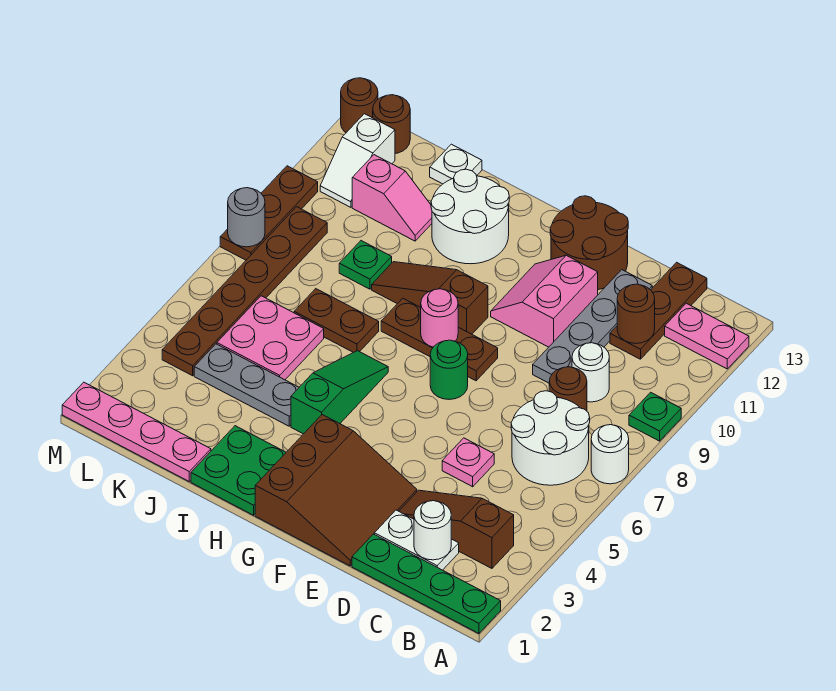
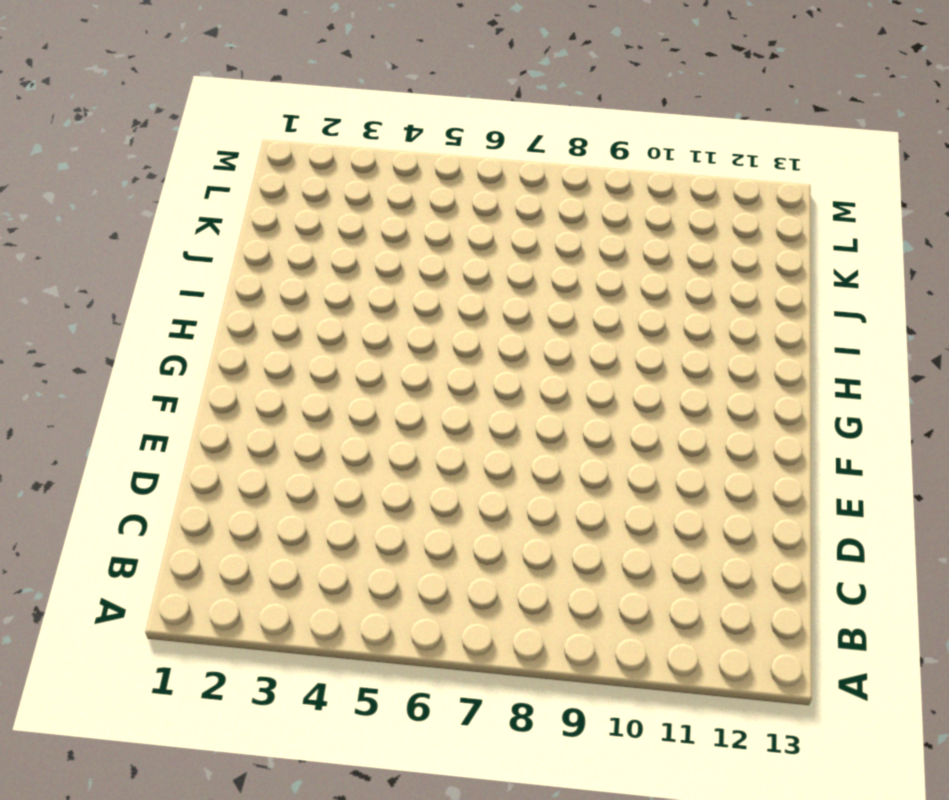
none -> green 1x4 plate [352,534,501,633]
none -> white 1x1 round brick [591,425,629,484]
none -> green 1x1 plate [629,392,681,441]
none -> pink 1x2 plate [665,303,749,369]

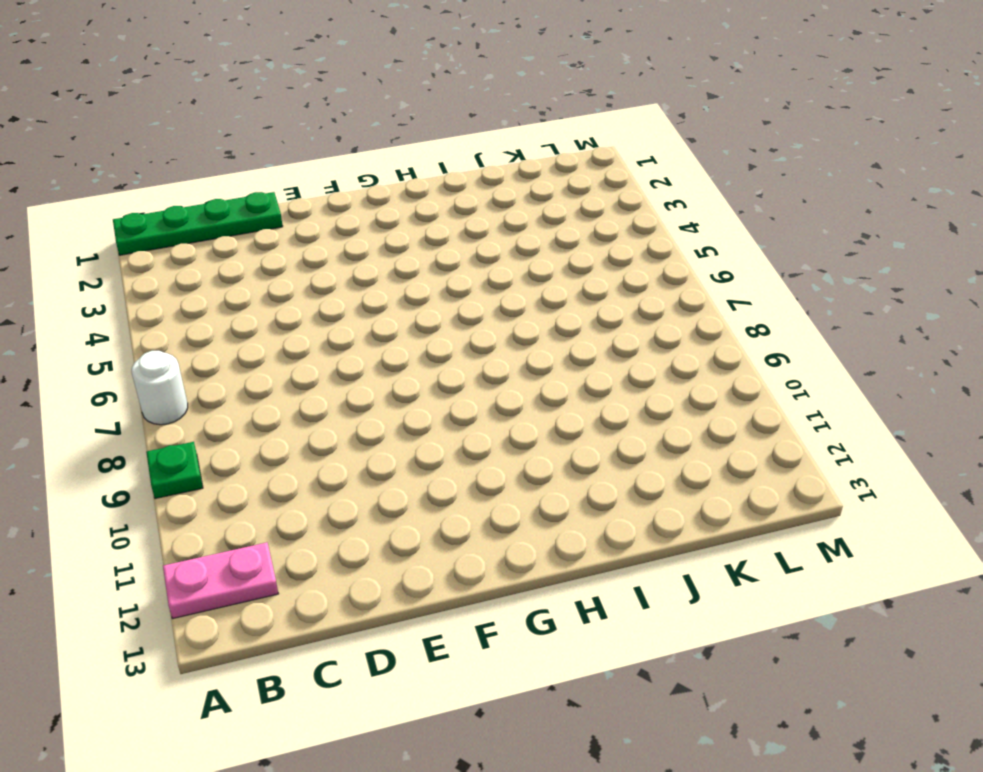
none -> brown 1x3 slope [399,490,514,568]
none -> white 2x2 round brick [511,391,590,485]
none -> white 1x2 plate [374,510,459,570]
none -> brown 1x1 round brick [549,367,587,411]

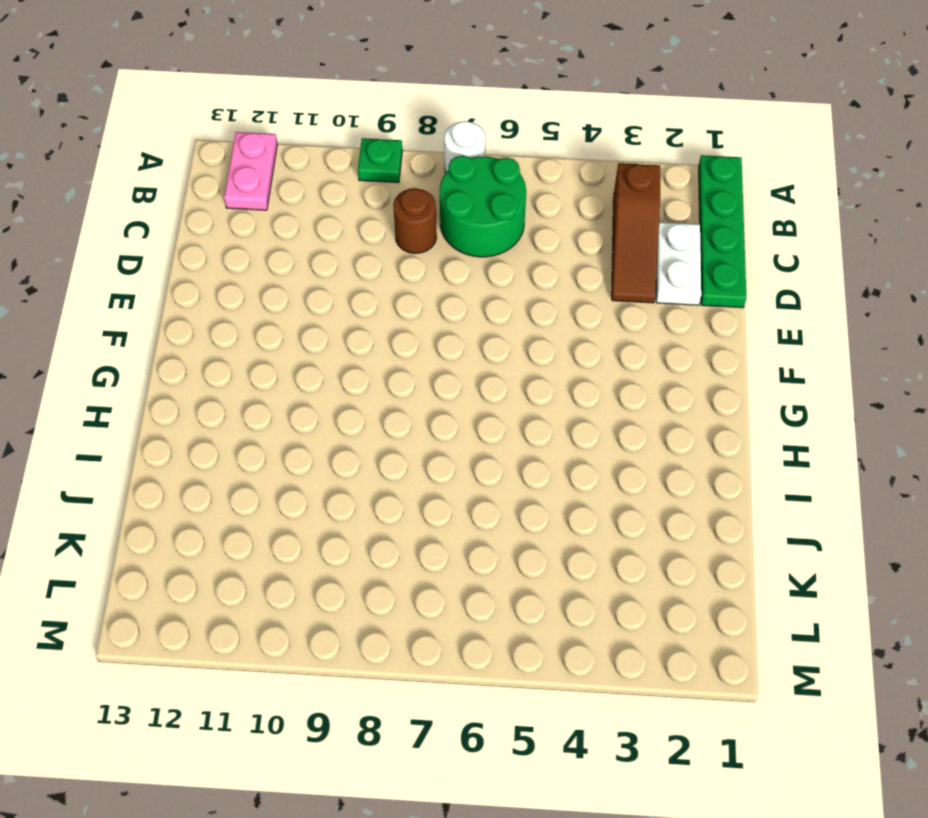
green 2x2 round brick [440,156,526,257] -> white 2x2 round brick [511,391,590,485]
none -> white 1x1 round brick [572,343,609,402]
none -> brown 1x3 plate [610,262,707,359]
none -> pink 1x1 plate [442,438,494,487]
none -> grey 1x4 plate [533,270,652,383]

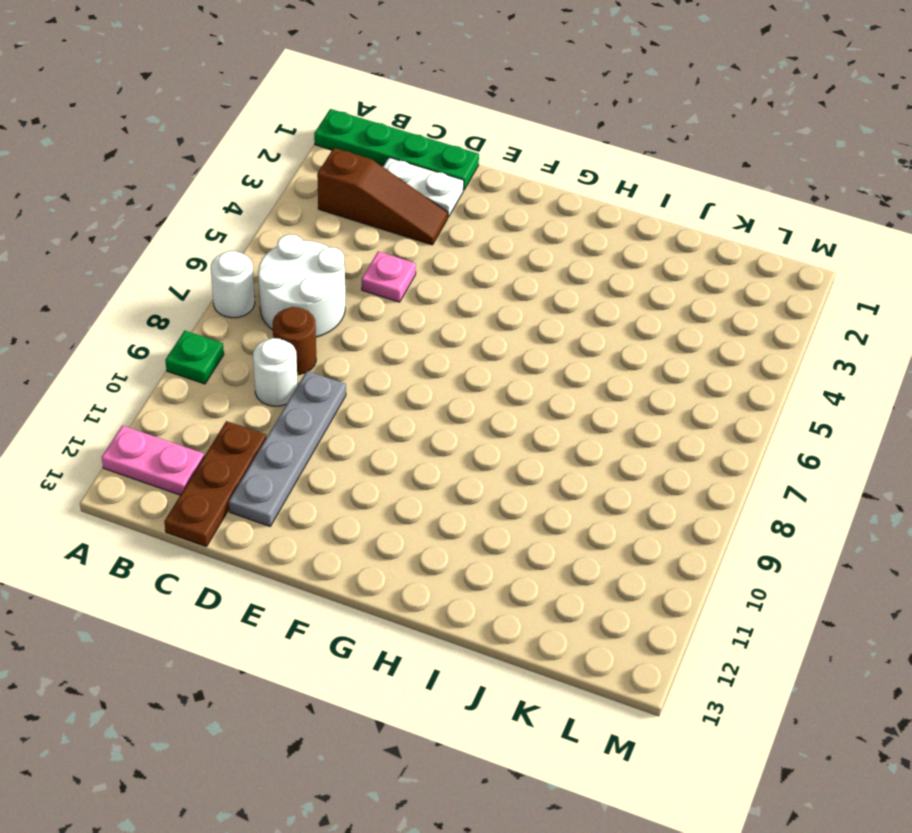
none -> brown 3x3 slope [255,415,417,566]
none -> pink 2x2 slope [491,255,598,347]
none -> brown 2x2 round brick [550,196,628,290]
none -> green 1x1 round brick [430,340,468,400]

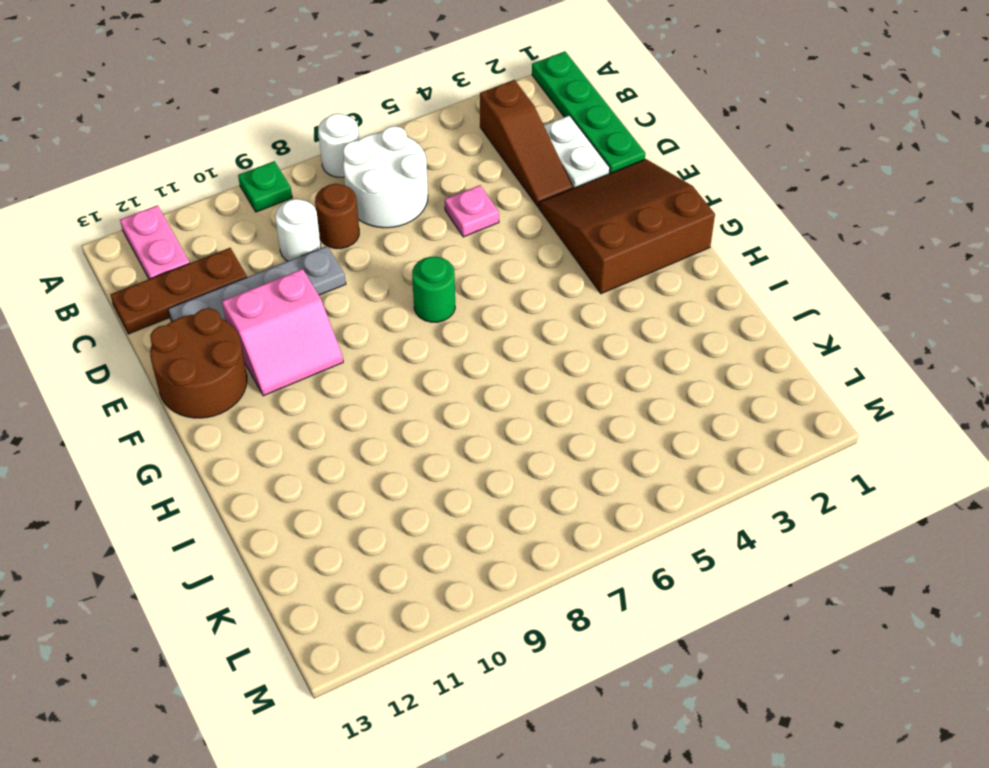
none -> brown 1x3 plate [381,298,498,381]
none -> brown 1x3 slope [372,262,488,334]
none -> green 2x2 plate [191,426,286,515]
none -> green 1x3 slope [291,351,388,434]

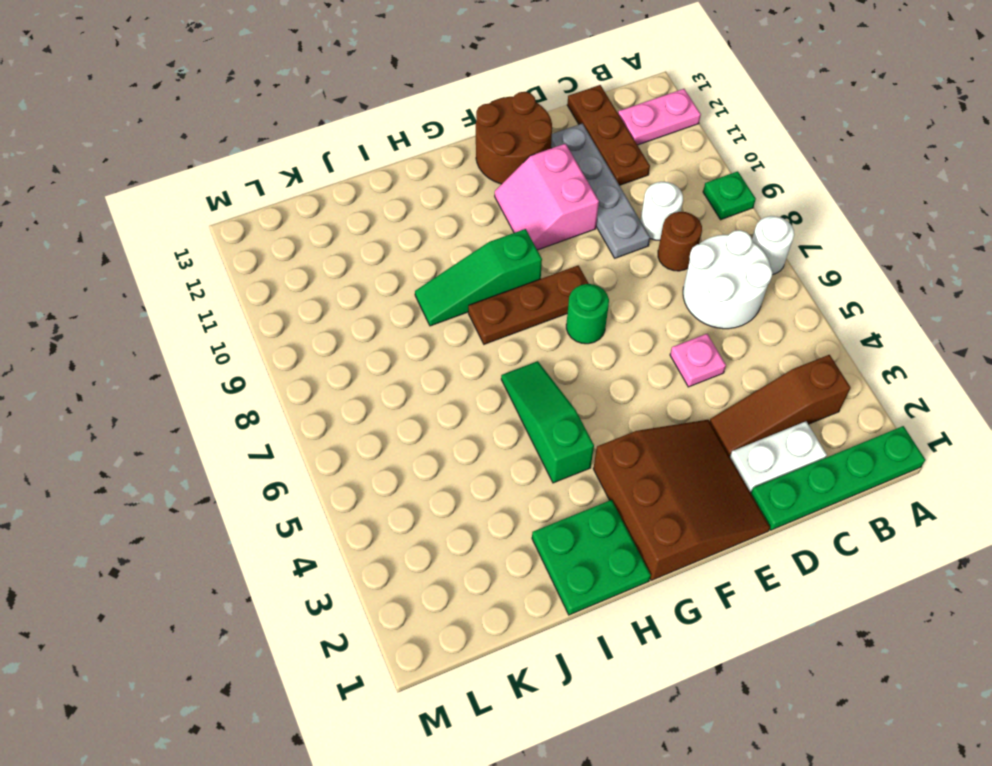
green 1x3 slope [415,229,542,326] -> brown 1x3 slope [372,262,488,334]
none -> white 2x2 round brick [431,169,509,264]
none -> grey 1x3 plate [194,344,299,426]
none -> brown 1x2 plate [294,289,379,353]
none -> pink 1x4 plate [62,382,211,481]

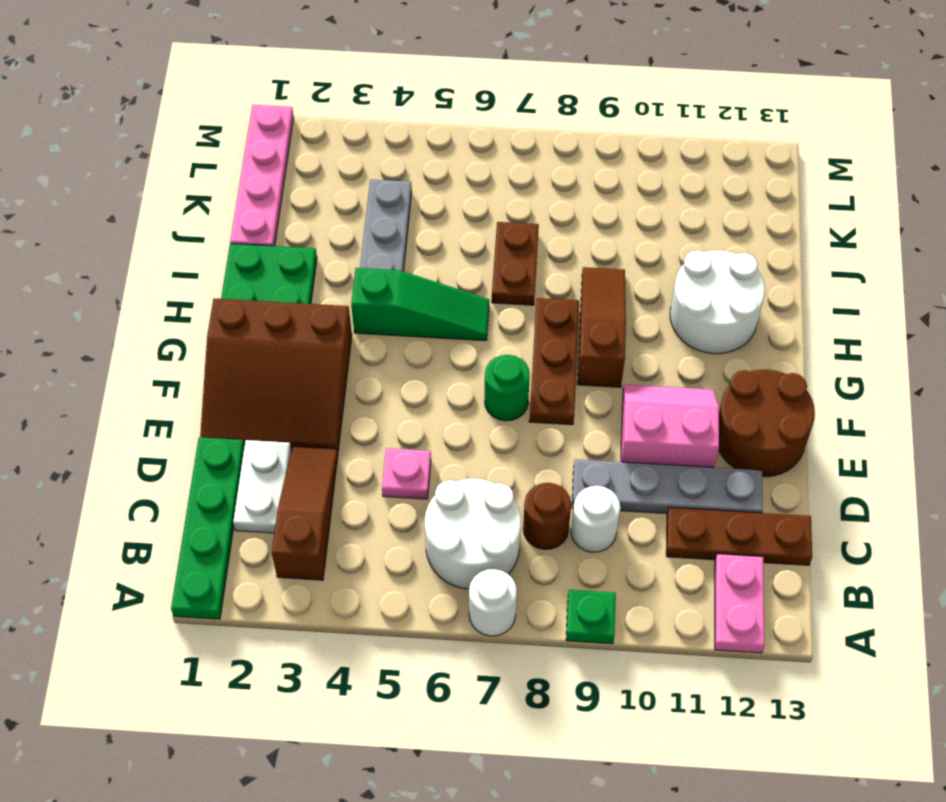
none -> pink 2x2 plate [217,296,324,380]
none -> green 1x1 plate [339,241,392,289]
none -> pink 1x2 slope [352,155,432,241]
none -> white 1x1 plate [430,144,482,184]

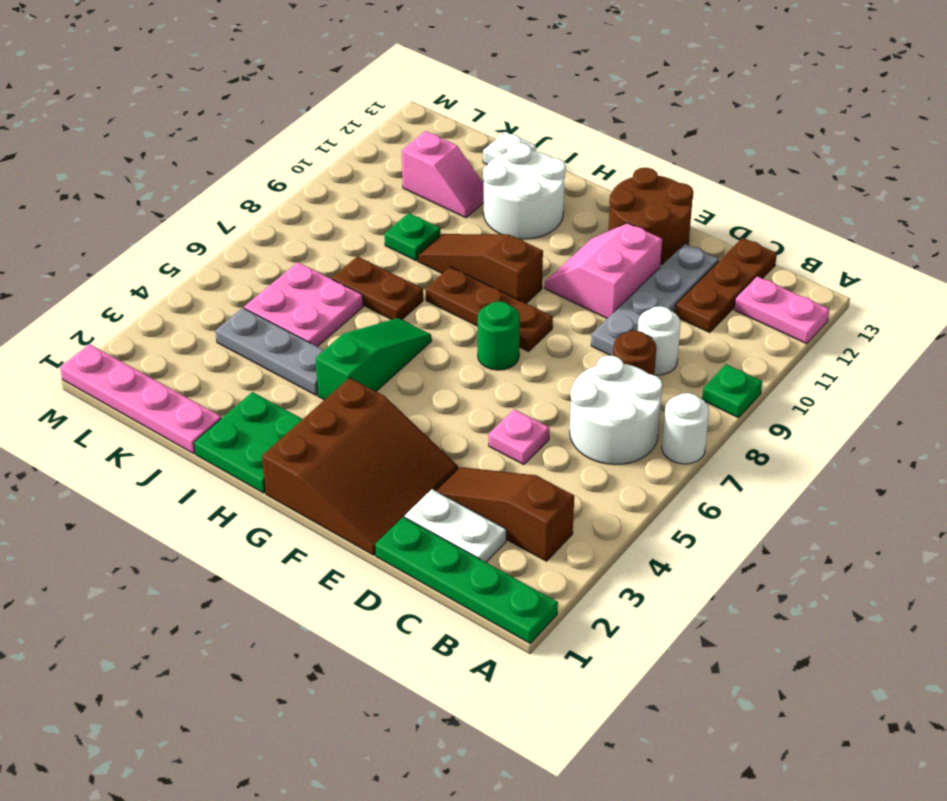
none -> brown 1x6 plate [162,207,327,376]
none -> white 1x2 slope [320,114,395,207]
none -> brown 1x1 round brick [373,95,410,154]
none -> brown 1x3 plate [220,166,318,260]

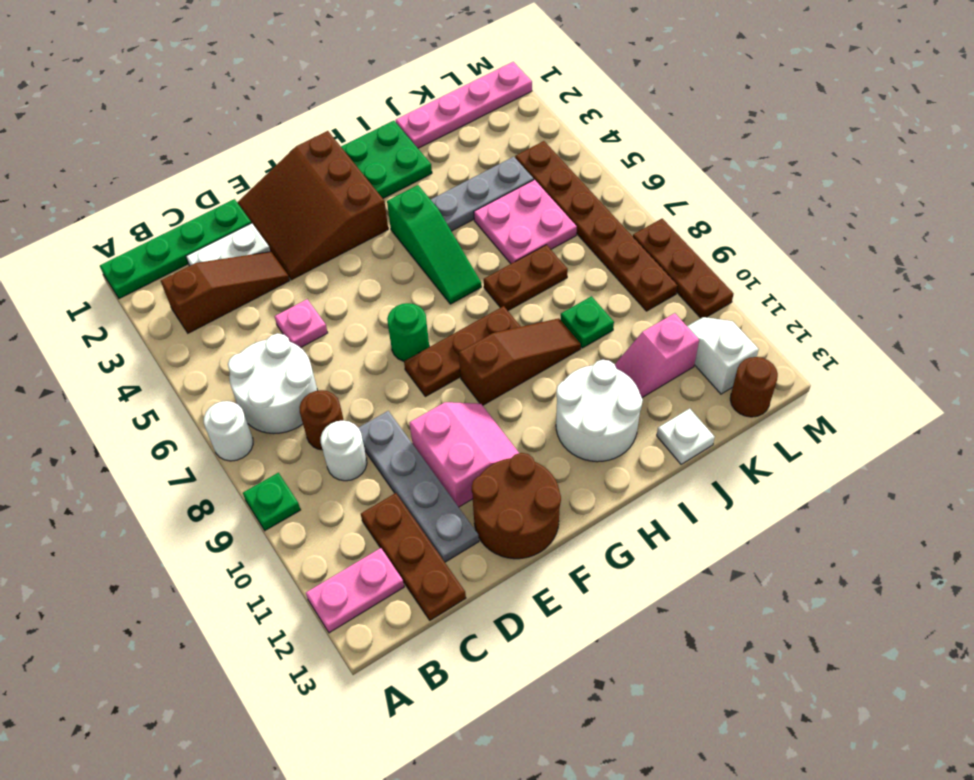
none -> brown 1x1 round brick [341,78,378,133]
none -> white 1x1 round brick [414,501,451,560]
none -> brown 1x1 round brick [617,284,655,343]
none -> pink 1x1 round brick [421,289,458,347]

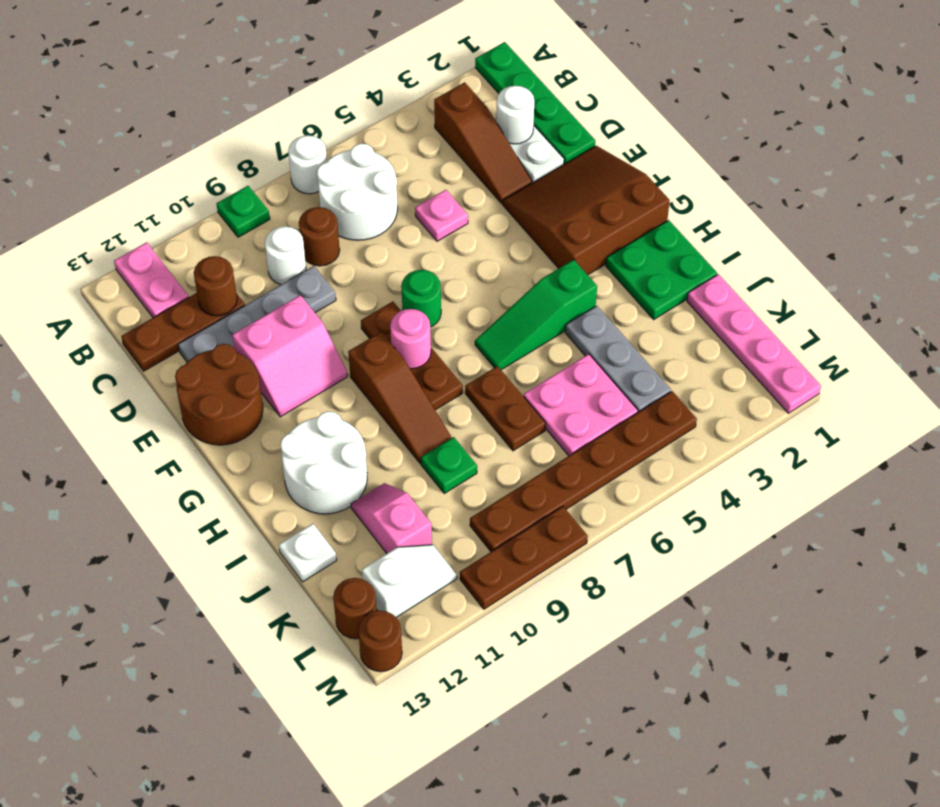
none -> grey 1x1 round brick [228,188,265,247]

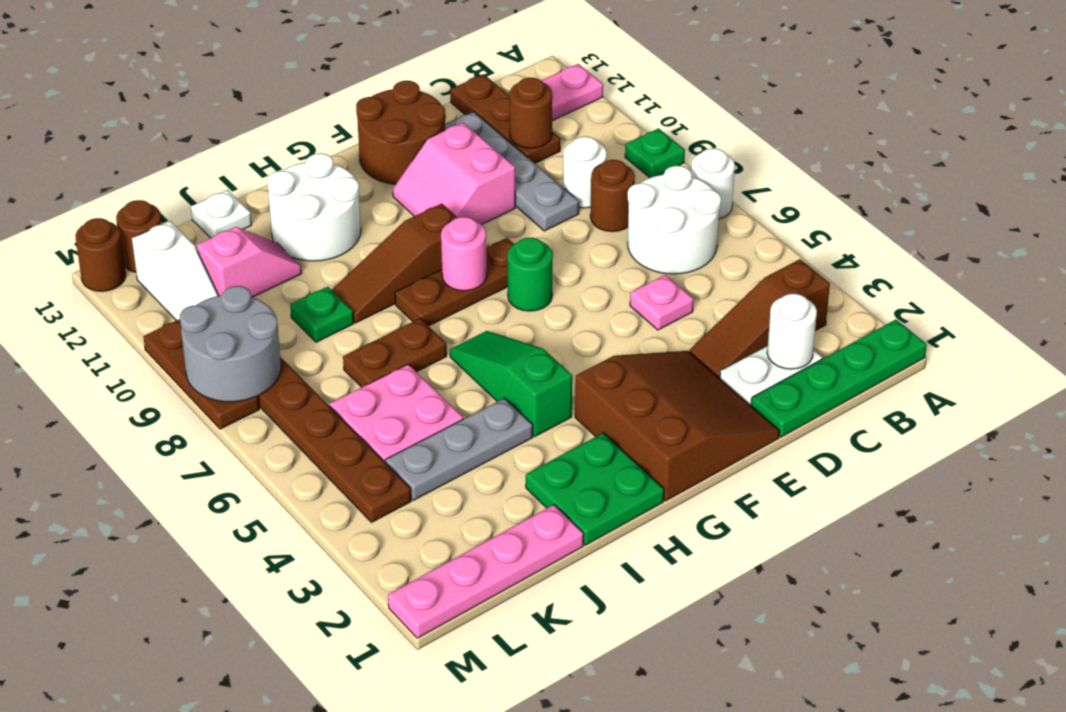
grey 2x2 round brick [180,286,281,402] -> grey 1x1 round brick [228,188,265,247]

